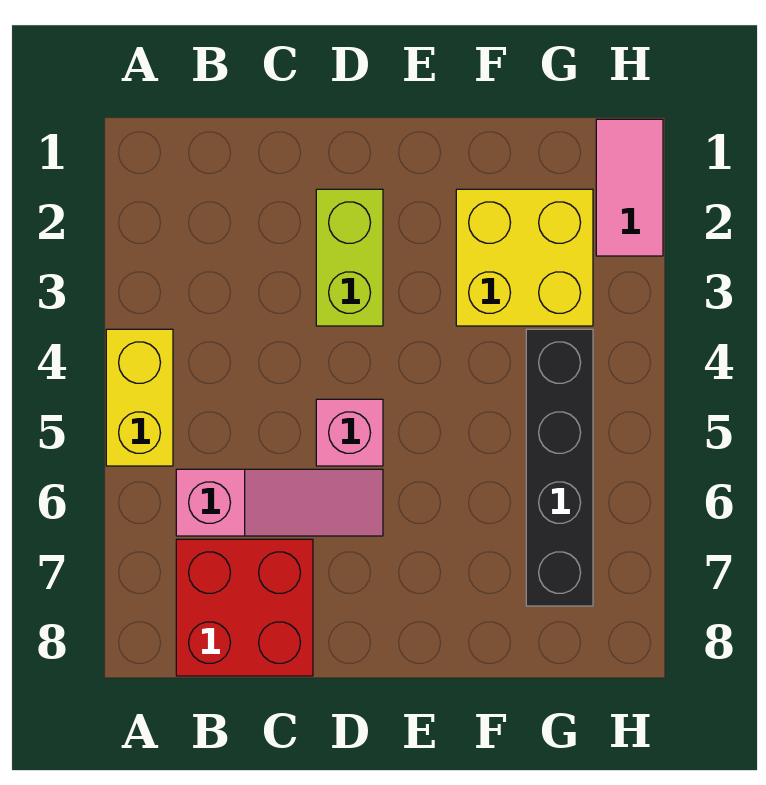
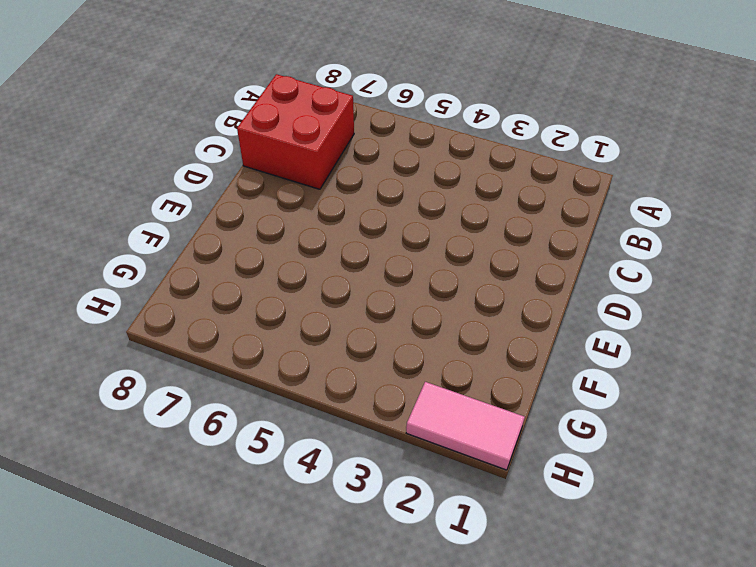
none -> yellow 1x2 brick [106,329,173,466]
none -> pink 1x3 slope [176,469,383,536]

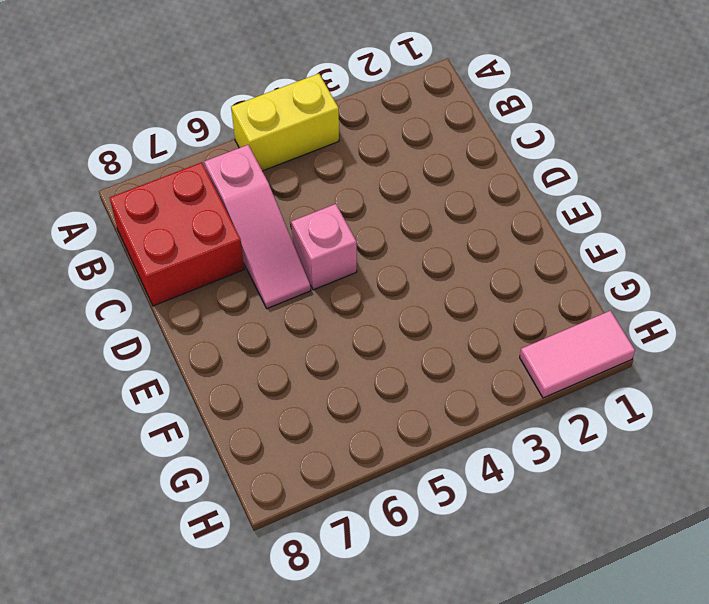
none -> lime 1x2 brick [316,189,383,326]
none -> yellow 2x2 brick [456,189,593,326]

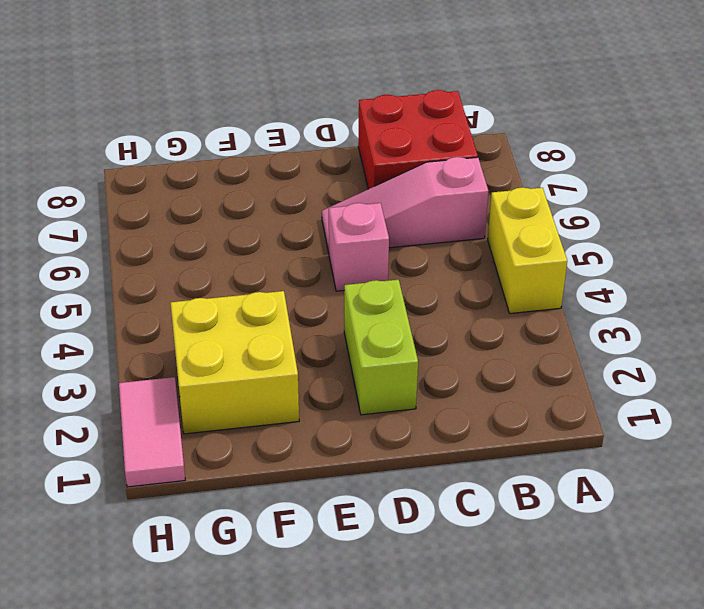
none -> black 1x4 brick [526,329,593,606]

